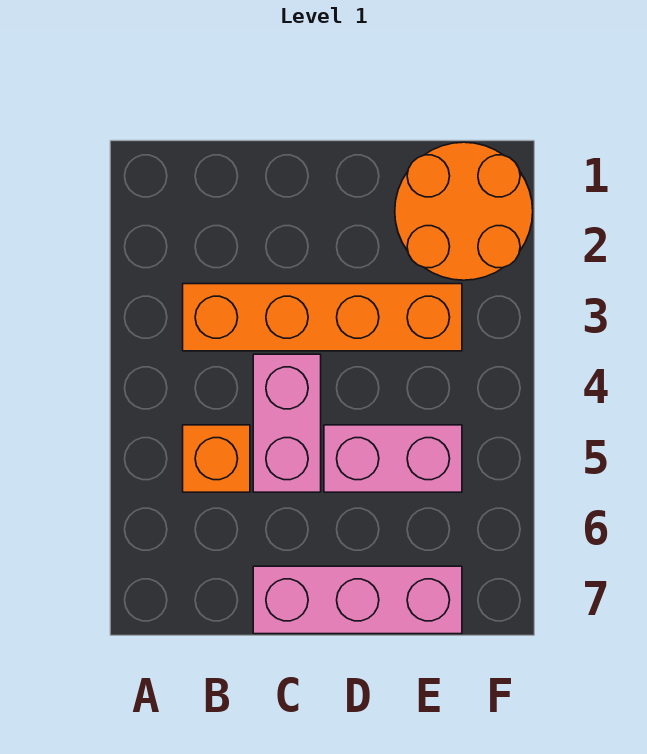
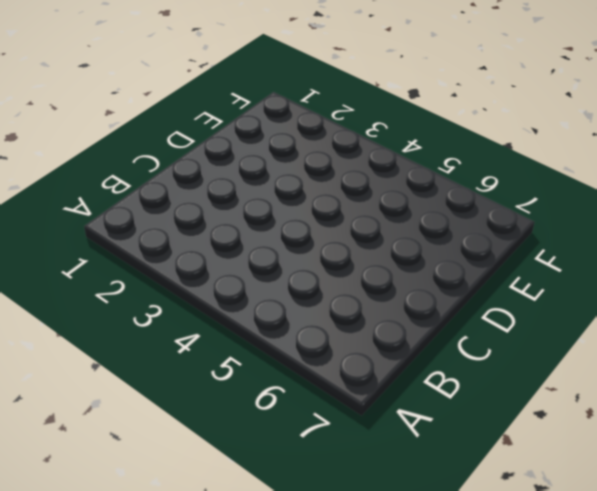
none -> orange 1x4 brick [183,284,462,351]
none -> orange 1x1 brick [183,425,250,492]

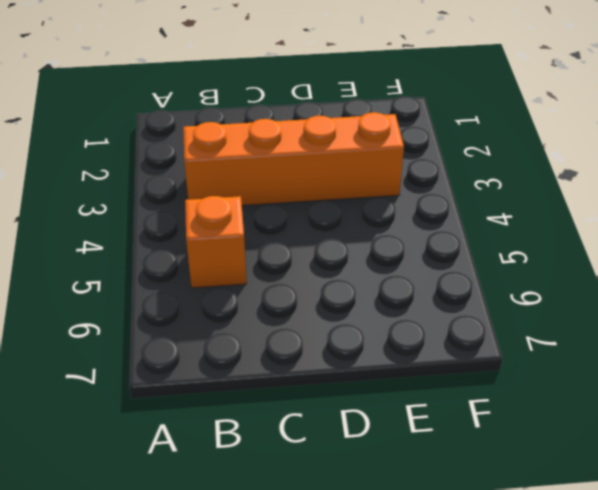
none -> pink 1x2 brick [253,354,321,492]
none -> pink 1x3 brick [253,566,462,634]

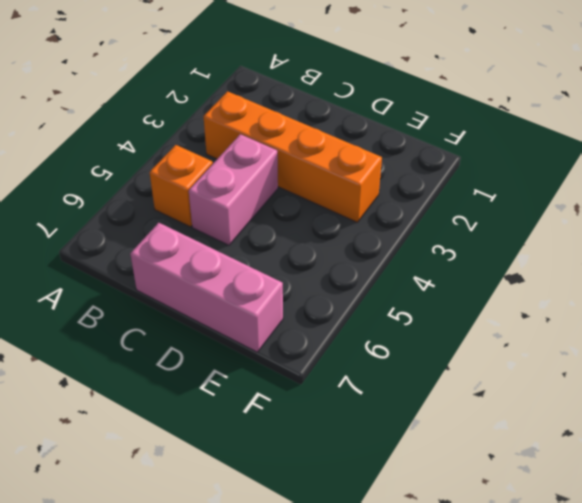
none -> pink 1x2 brick [324,425,462,492]
none -> orange 2x2 round brick [395,142,533,280]

